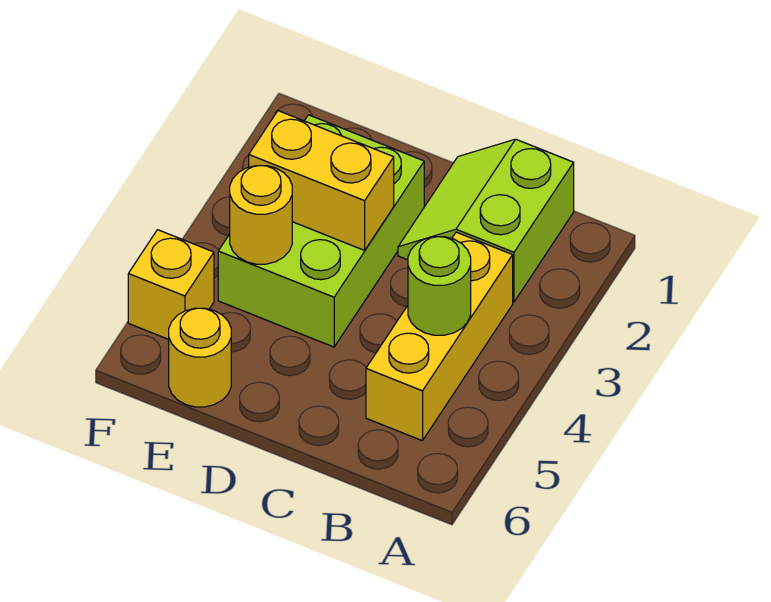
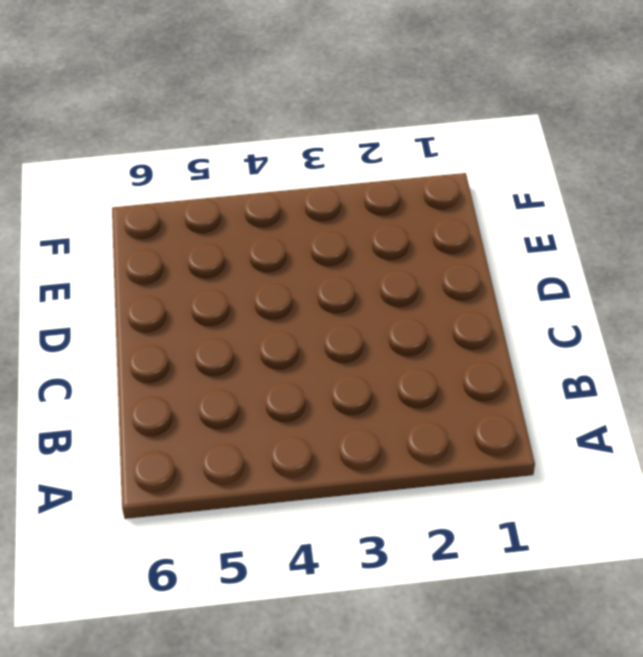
none -> lime 2x2 slope [398,139,574,302]
none -> yellow 1x3 brick [366,232,513,441]

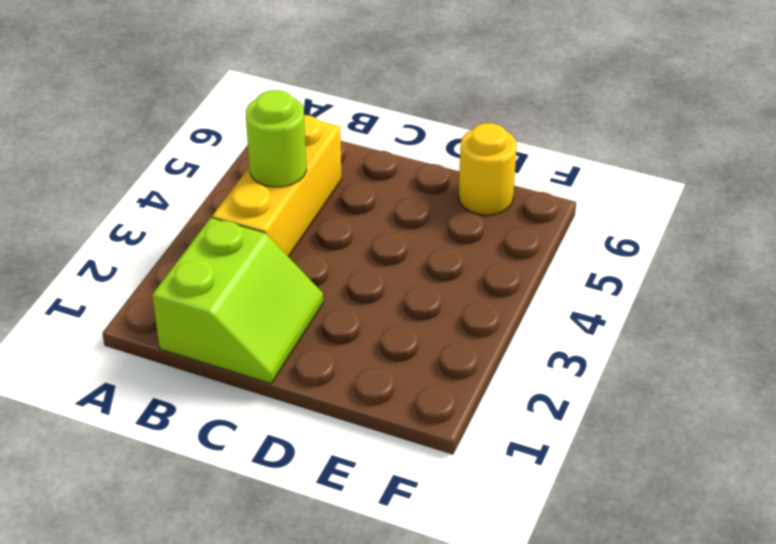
none -> lime 2x3 brick [218,115,424,347]
none -> yellow 1x1 brick [128,230,214,339]

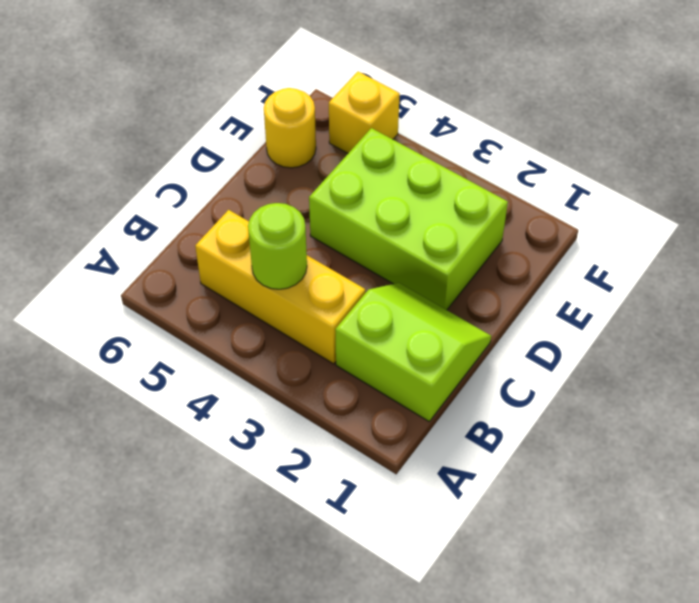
none -> yellow 1x2 brick [249,111,394,250]
none -> yellow 1x1 round brick [230,166,292,264]

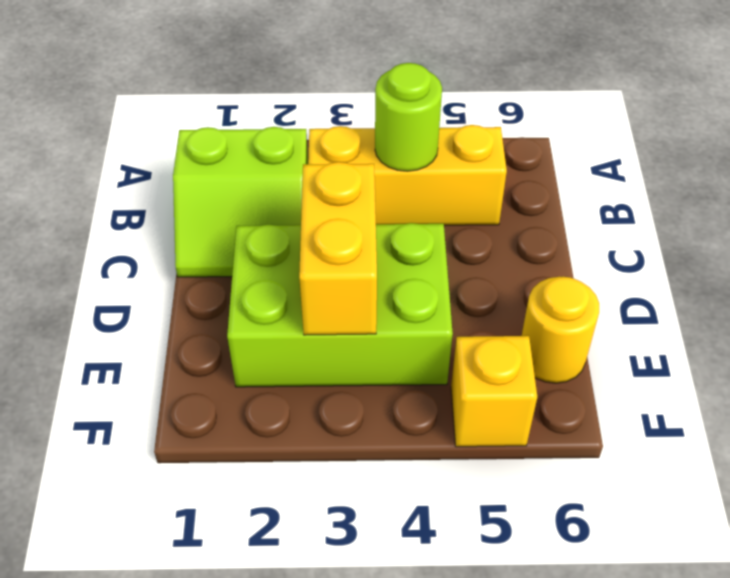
none -> yellow 1x1 round brick [230,166,292,264]

